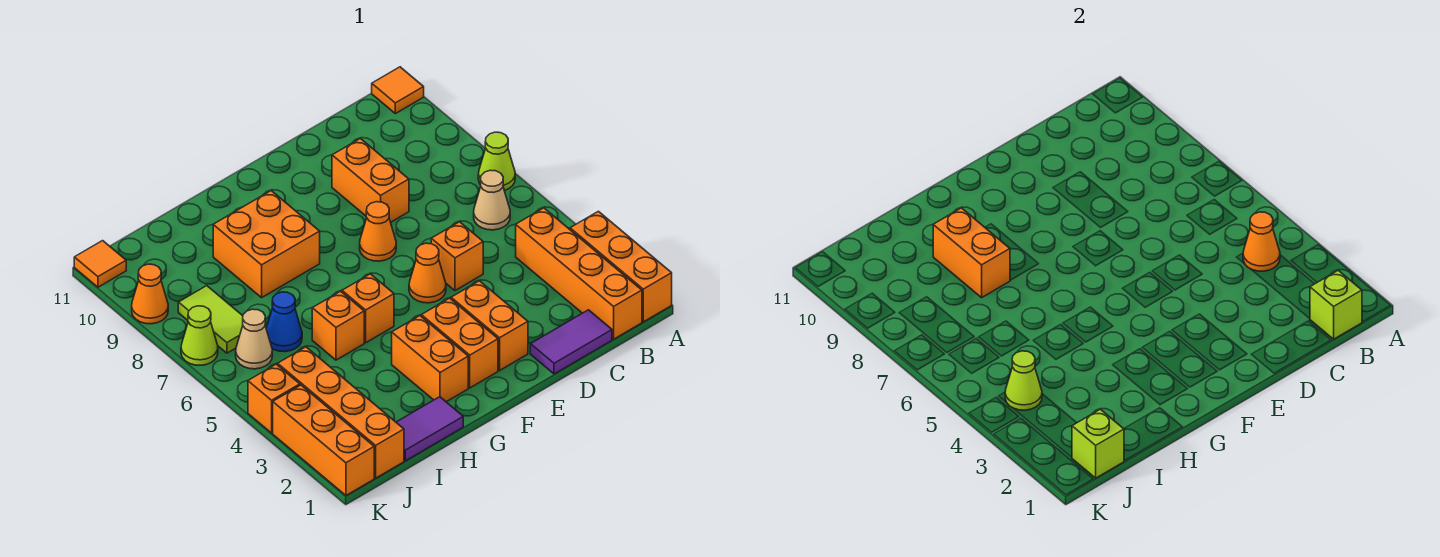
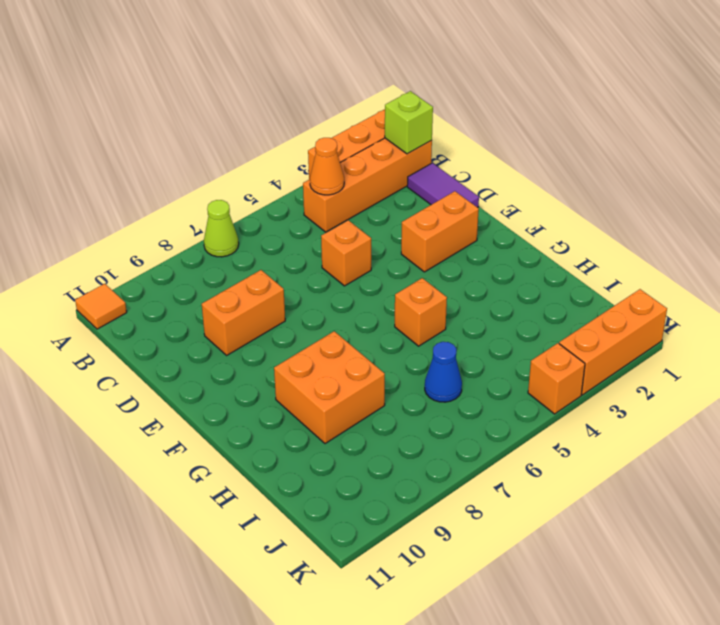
none -> tan 1x1 cone [474,170,510,230]
none -> orange 1x1 cone [409,243,446,303]
none -> orange 1x1 cone [360,202,396,261]
none -> orange 1x2 brick [421,298,498,388]

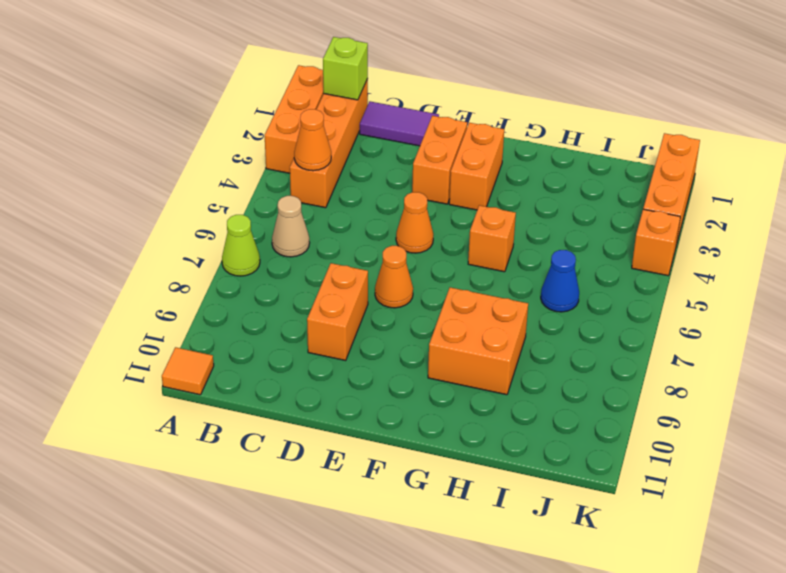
none -> orange 1x1 brick [431,222,483,291]
none -> orange 1x2 brick [392,316,468,402]
none -> purple 1x2 tile [396,397,463,461]
none -> orange 1x1 brick [312,291,364,360]

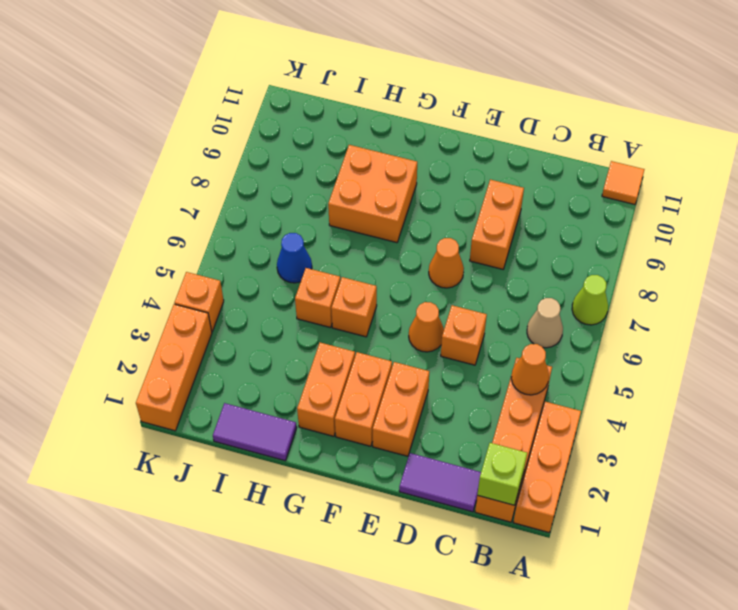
none -> orange 1x4 brick [278,347,404,478]
none -> tan 1x1 cone [236,309,272,369]
none -> lime 1x2 tile [178,286,243,353]
none -> lime 1x1 cone [181,306,218,365]

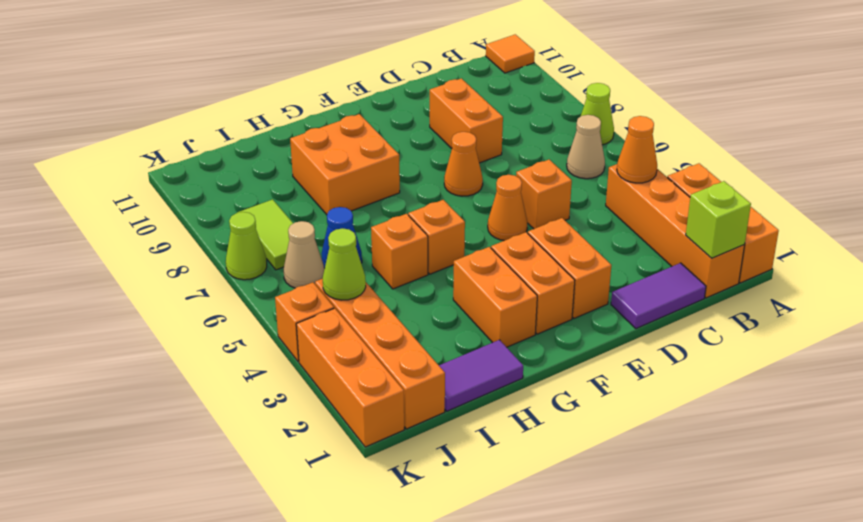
none -> orange 1x1 cone [132,264,168,324]
none -> orange 1x1 tile [74,241,126,287]
none -> orange 1x2 brick [933,208,1010,298]
none -> lime 1x1 brick [1072,409,1124,478]

